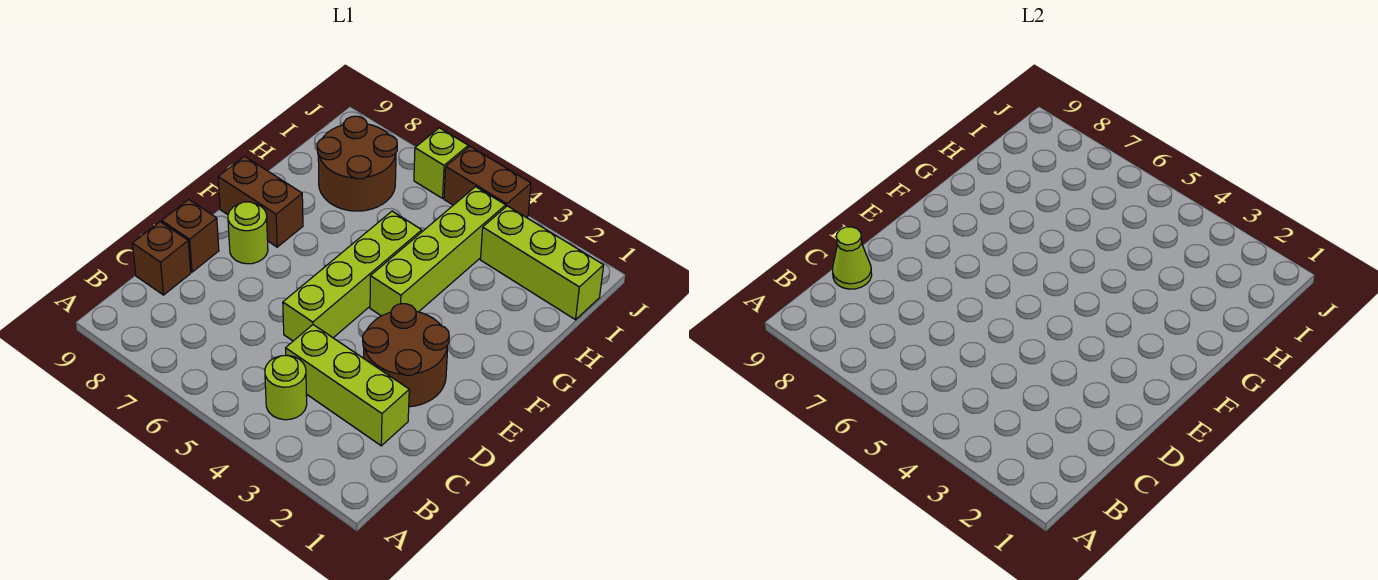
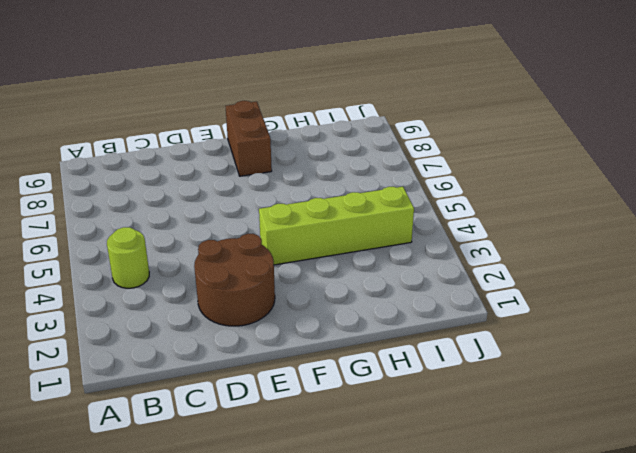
none -> lime 1x3 brick [286,325,409,446]
none -> brown 1x1 brick [132,222,191,295]
none -> lime 1x4 brick [283,211,422,341]

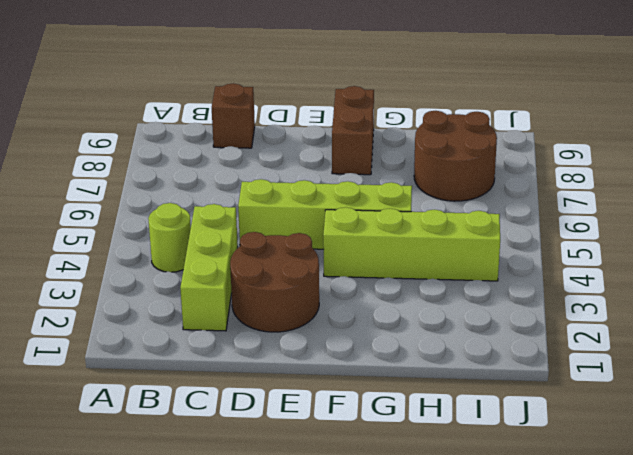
none -> brown 1x1 brick [162,199,219,272]
none -> lime 1x1 round brick [228,202,268,264]
none -> lime 1x3 brick [481,206,604,320]

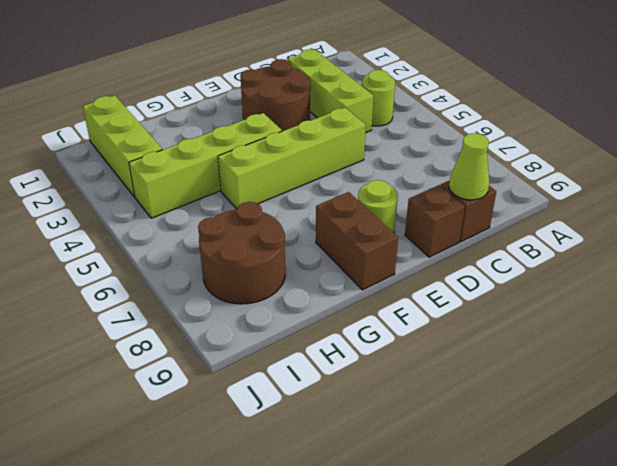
none -> brown 1x2 brick [444,147,531,218]
none -> lime 1x1 brick [414,128,468,198]

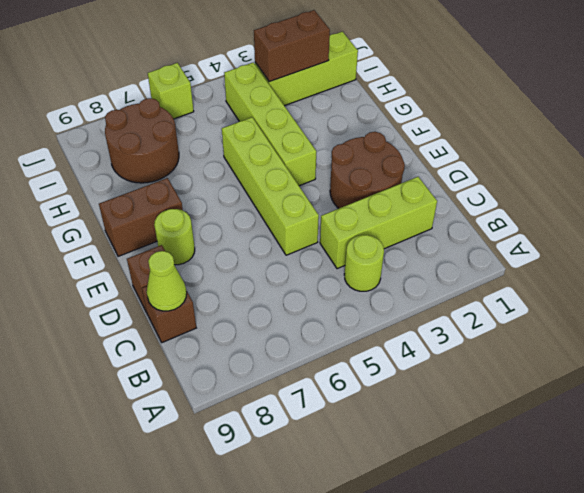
brown 1x2 brick [254,10,330,82] -> brown 1x2 brick moved to [444,147,531,218]

